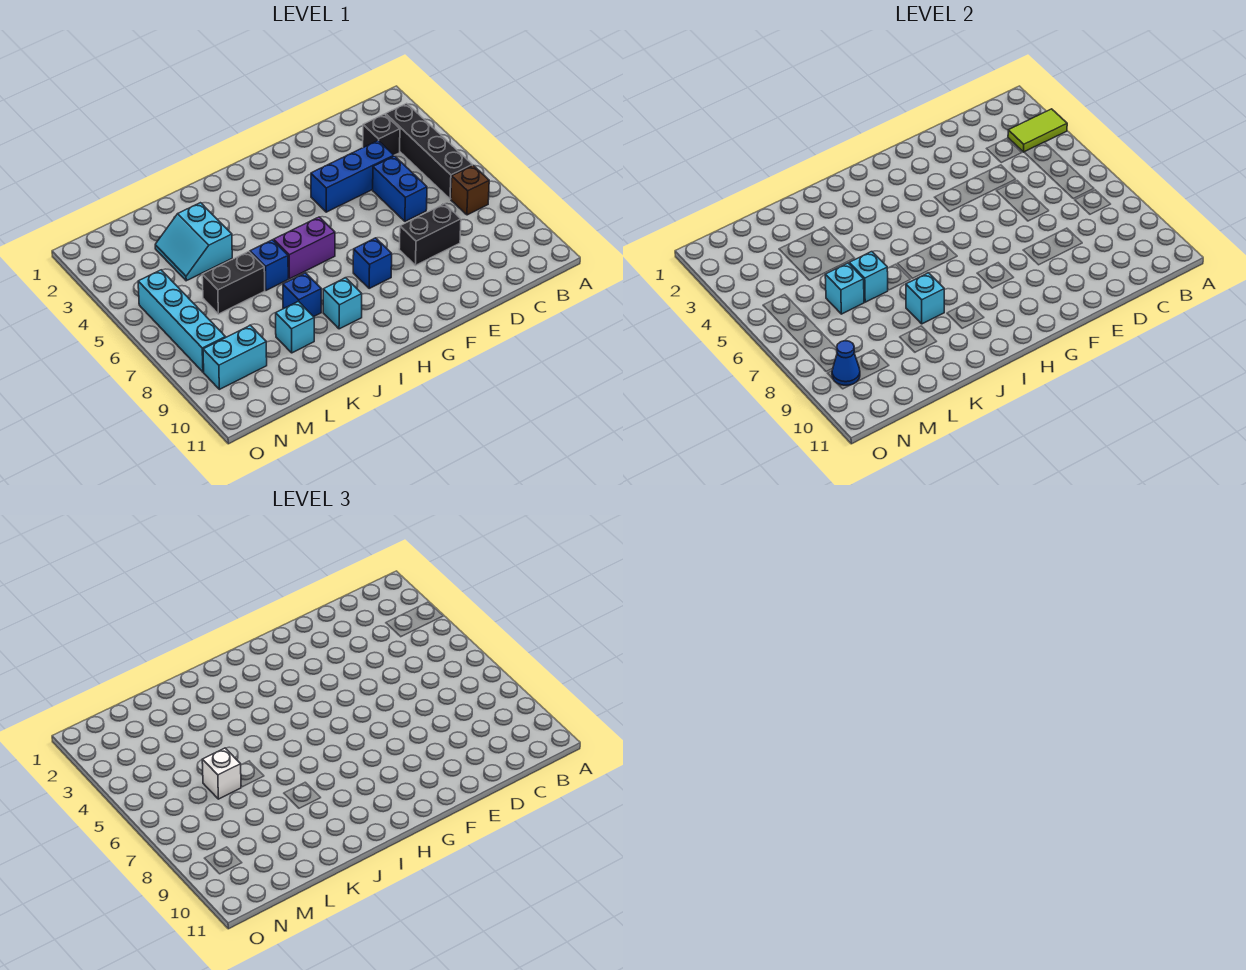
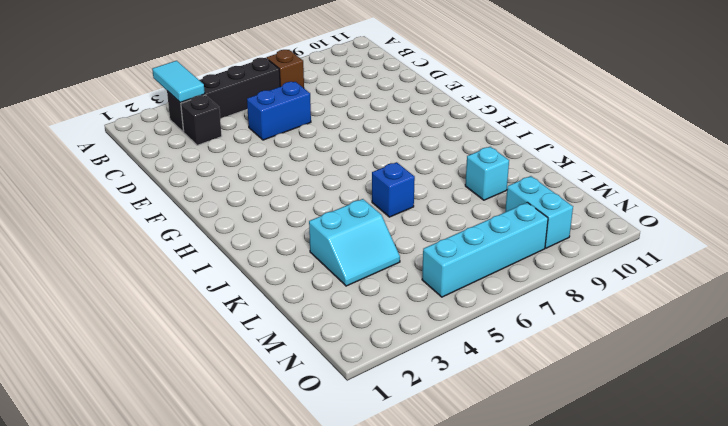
cyan 1x2 tile [152,61,205,103] -> lime 1x2 tile [1008,109,1067,152]
none -> blue 1x3 brick [311,141,394,212]
none -> black 1x2 brick [399,204,461,265]
none -> blue 1x1 brick [353,238,392,288]

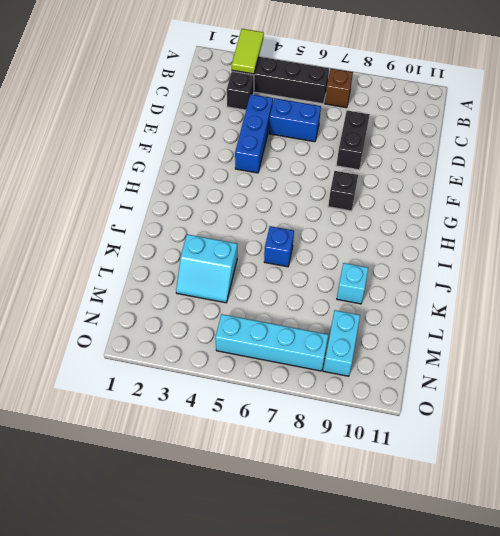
black 1x1 brick [328,171,358,211] -> blue 1x1 brick [353,238,392,288]
none -> purple 1x2 brick [274,217,335,279]
none -> cyan 1x1 brick [323,278,362,329]
none -> blue 1x1 brick [283,273,321,317]

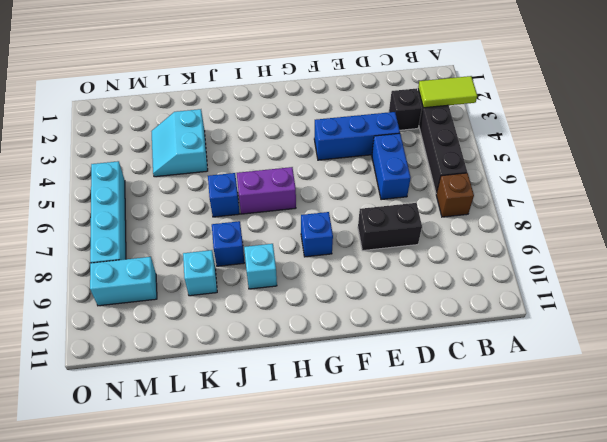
none -> black 1x2 brick [202,252,265,314]
none -> cyan 1x1 brick [906,273,944,324]
none -> cyan 1x1 brick [849,252,888,302]

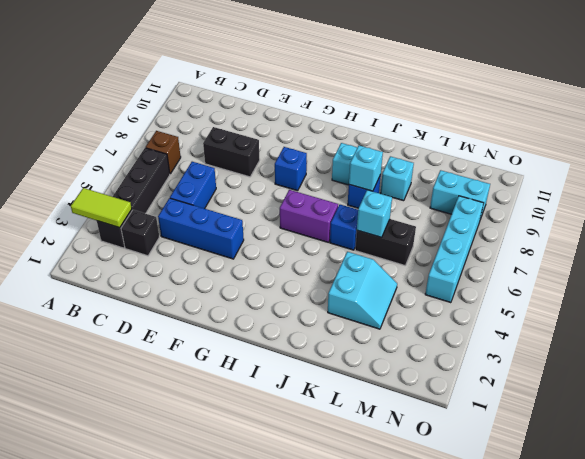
none -> cyan 1x1 brick [825,263,864,314]
none -> blue 1x1 cone [832,341,860,385]
none -> white 1x1 brick [202,748,241,799]

